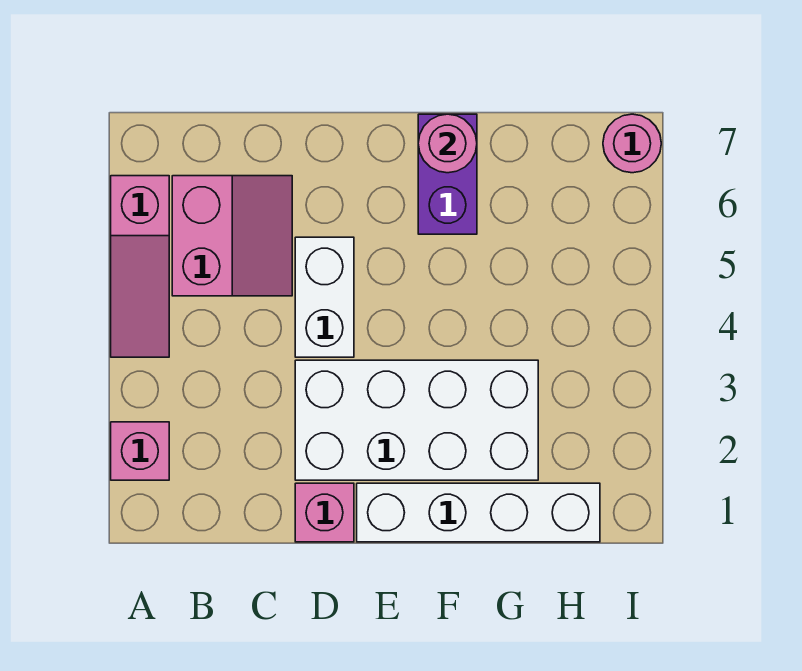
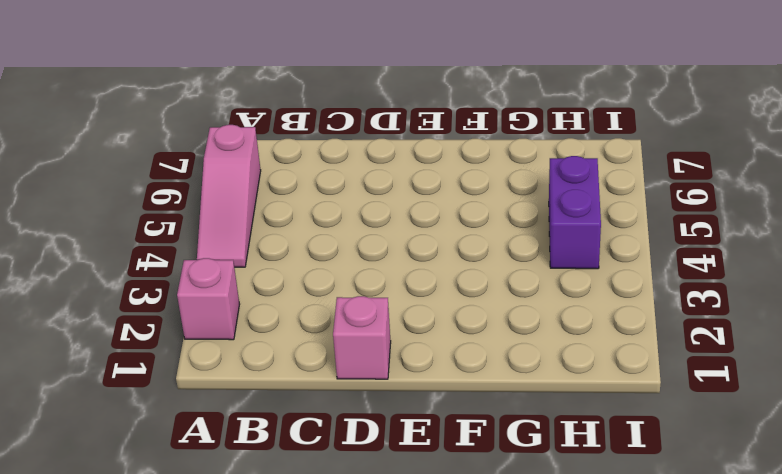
purple 1x2 brick [549,156,601,269] -> purple 1x2 brick moved to [418,114,477,234]
none -> pink 2x2 slope [172,176,292,296]
none -> white 2x4 brick [295,360,538,480]

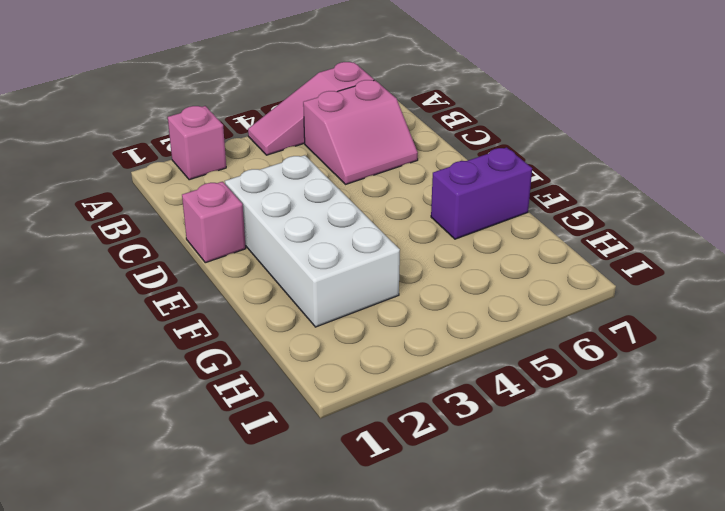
none -> white 1x2 brick [295,237,354,357]
none -> white 1x4 brick [357,483,600,542]

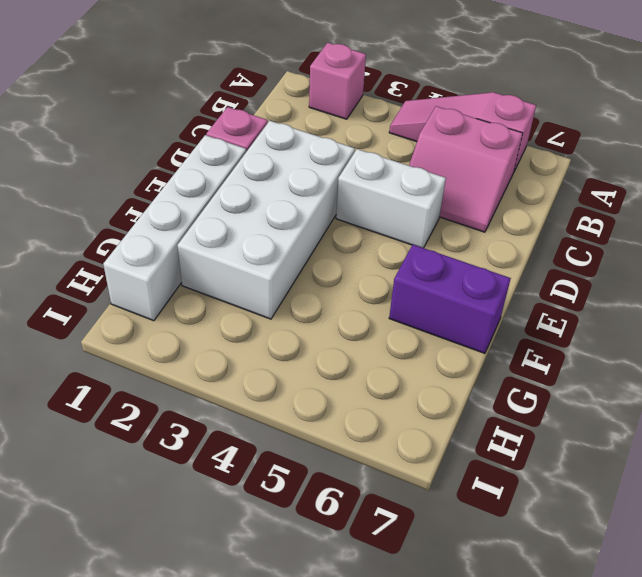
none -> pink 1x1 round brick [603,114,661,173]
none -> pink 1x1 round brick [418,114,477,173]

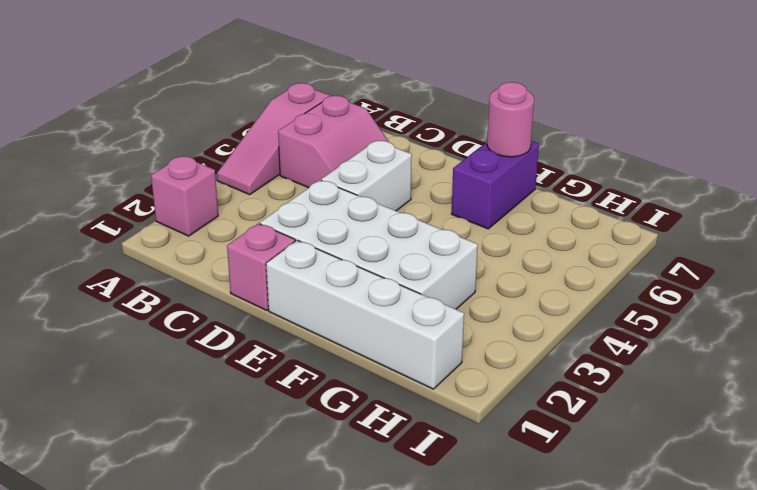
none -> pink 1x1 round brick [603,114,661,173]

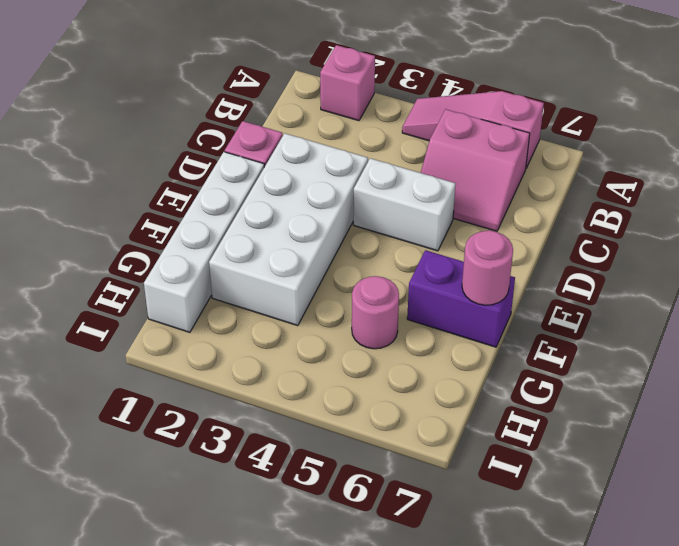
pink 1x1 round brick [352,276,399,349] -> pink 1x1 round brick moved to [603,114,661,173]

